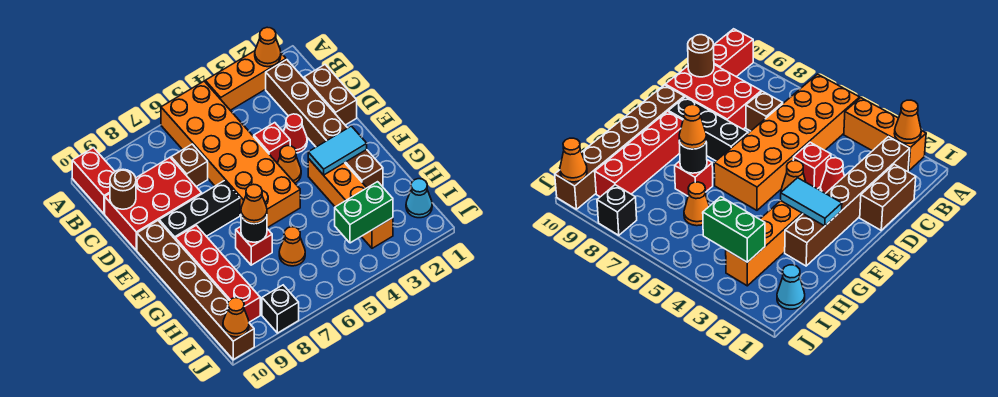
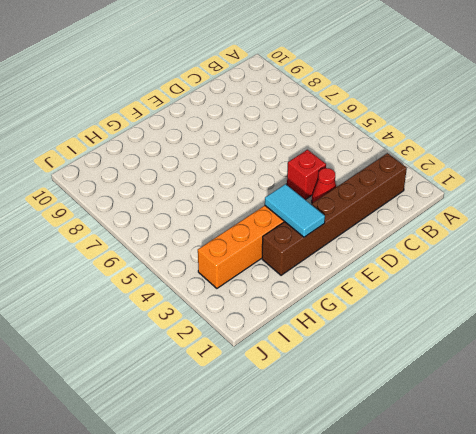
none -> orange 1x3 brick [205,51,286,110]
none -> orange 2x6 brick [161,81,300,228]
none -> red 1x2 brick [72,148,115,214]

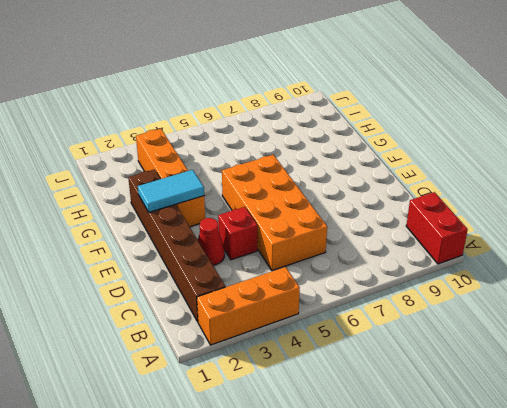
orange 2x4 brick [222,155,327,271] -> orange 2x6 brick [161,81,300,228]
none -> brown 1x2 brick [304,65,357,125]
none -> brown 1x1 brick [171,144,208,187]
none -> red 2x3 brick [105,158,202,250]

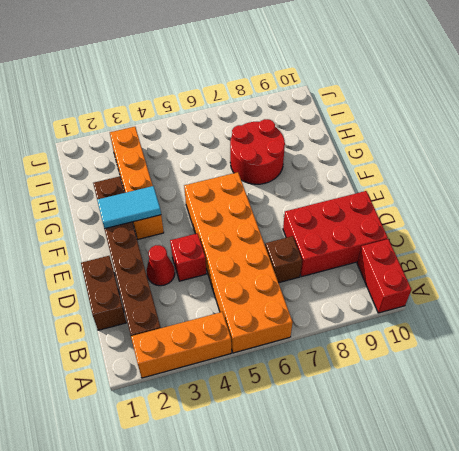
red 2x2 round brick [230,119,285,184] -> red 1x1 brick [236,227,272,265]
none -> orange 1x1 cone [277,146,301,183]
none -> black 1x3 brick [159,181,240,239]
none -> brown 1x6 brick [137,221,254,360]

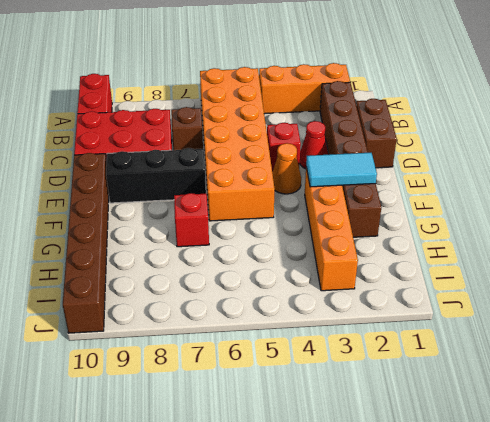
none -> red 1x4 brick [175,225,260,322]
none -> orange 1x1 cone [279,227,305,266]
none -> cyan 1x1 cone [406,179,432,218]

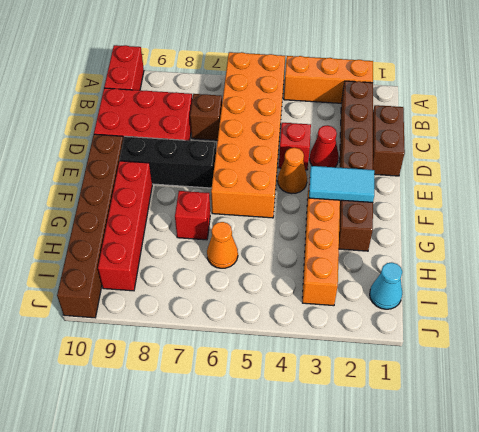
none -> black 1x1 brick [262,285,299,333]
none -> orange 1x1 cone [255,27,281,67]
none -> brown 1x1 round brick [110,169,136,209]

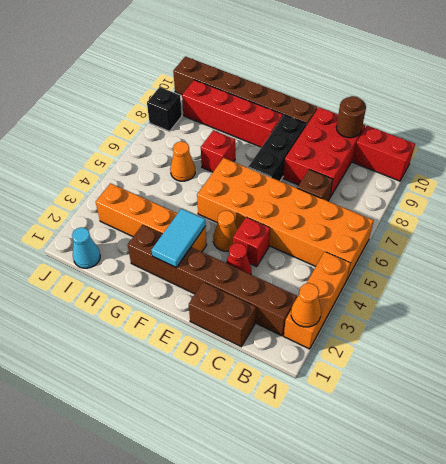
none -> black 1x1 round brick [241,216,267,242]
none -> green 1x2 brick [335,182,393,243]
none -> orange 1x1 cone [223,298,249,337]

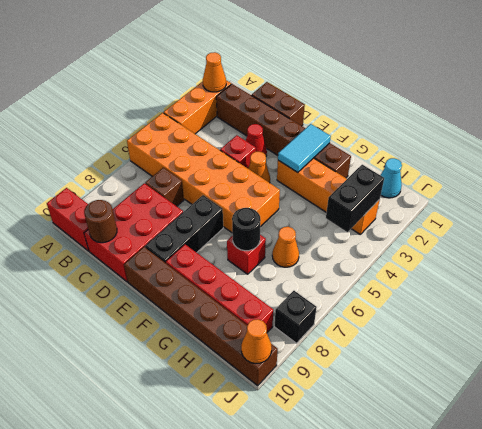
black 1x2 brick [326,165,384,232] -> green 1x2 brick [335,182,393,243]
none -> orange 1x1 cone [241,184,267,224]

